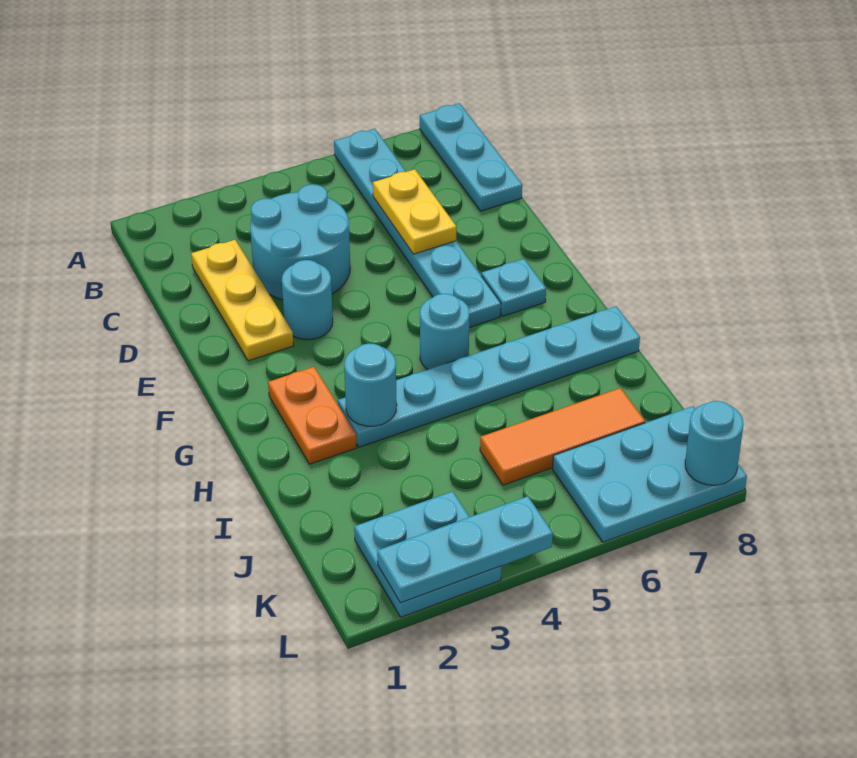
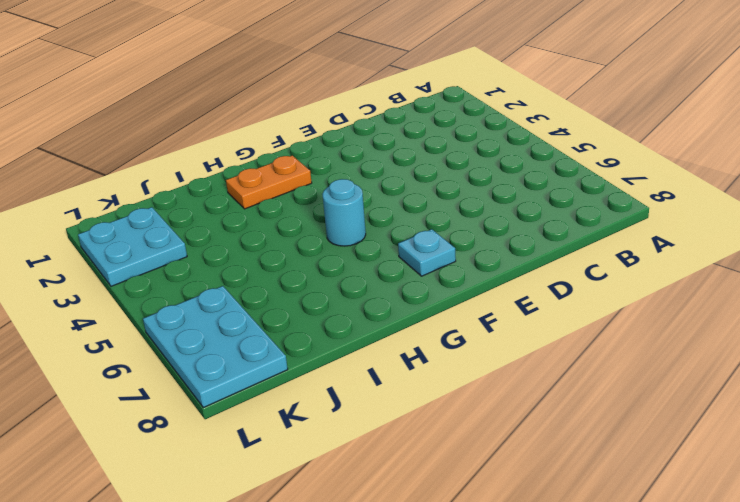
none -> cyan 1x6 plate [334,129,501,328]
none -> cyan 1x3 plate [420,103,522,211]
none -> yellow 1x3 plate [191,240,293,361]

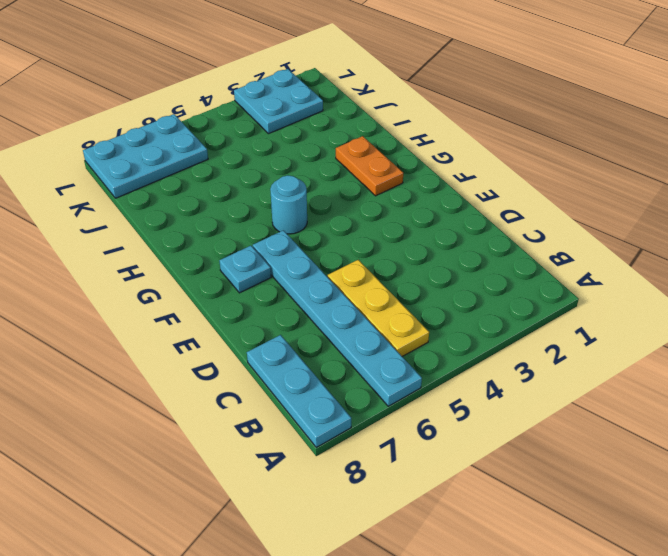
yellow 1x3 plate [328,260,429,356] -> yellow 1x3 plate moved to [191,240,293,361]
none -> cyan 2x2 round brick [250,184,350,300]
none -> cyan 1x1 round brick [282,260,333,340]
none -> cyan 1x6 plate [338,306,640,447]

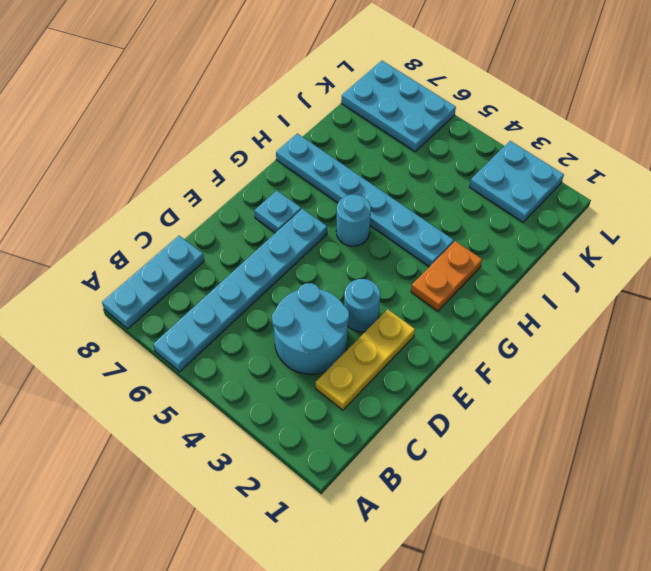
none -> orange 1x3 tile [480,388,645,485]
none -> yellow 1x2 plate [373,169,456,254]
none -> cyan 1x1 round brick [344,343,397,426]

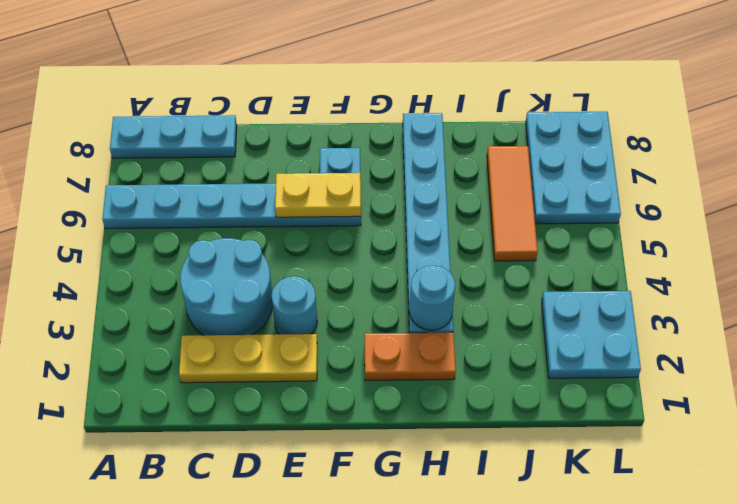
yellow 1x2 plate [275,173,361,217] -> yellow 1x2 plate moved to [373,169,456,254]
none -> cyan 1x1 round brick [420,294,469,370]
none -> cyan 1x3 plate [377,496,553,603]
none -> cyan 1x1 round brick [685,401,744,485]

